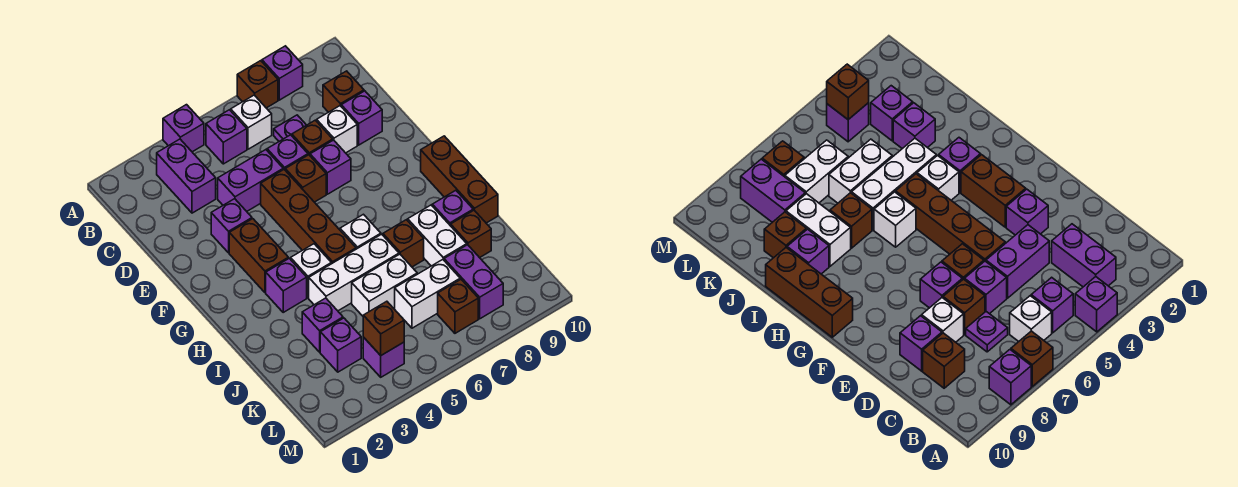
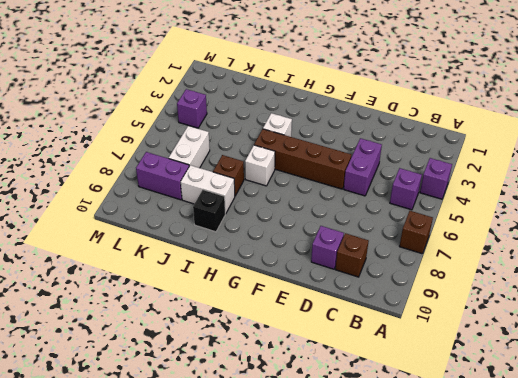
black 1x1 brick [193,190,225,232] -> purple 1x1 brick [432,190,473,226]
none -> purple 1x1 brick [262,46,303,100]
none -> purple 1x2 brick [157,139,216,213]
none -> white 1x1 brick [231,95,272,149]
none -> purple 1x1 plate [274,115,306,141]

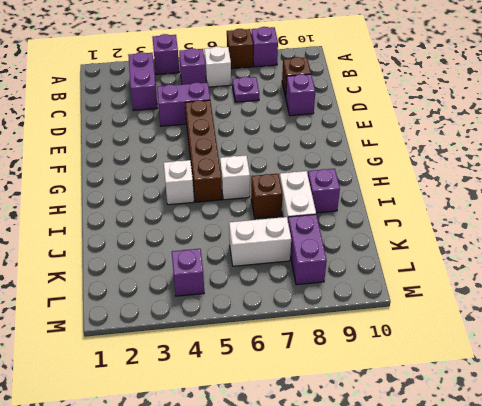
none -> purple 1x1 brick [267,135,308,170]
none -> brown 1x1 brick [292,120,333,155]
none -> white 1x1 brick [317,106,357,153]
none -> purple 1x1 brick [211,199,252,253]

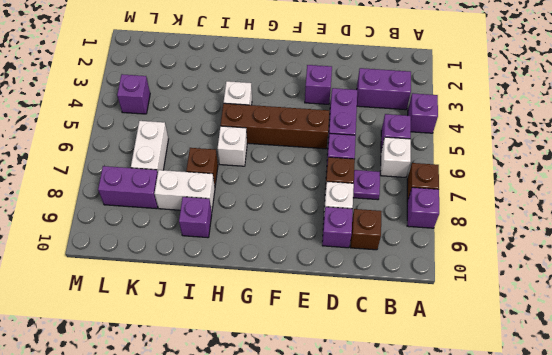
none -> brown 1x1 brick [285,155,326,202]
none -> purple 1x1 brick [310,140,351,194]
none -> brown 1x2 brick [229,219,288,293]
none -> brown 1x3 brick [421,136,498,223]

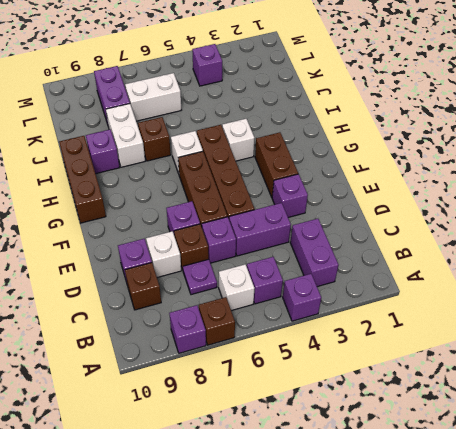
brown 1x3 brick [178,151,227,227] -> brown 1x1 brick [285,155,326,202]
none -> purple 1x1 brick [266,258,307,312]
none -> white 1x3 brick [309,234,399,311]
none -> purple 1x1 brick [302,298,343,352]
none -> white 1x2 brick [352,254,417,316]

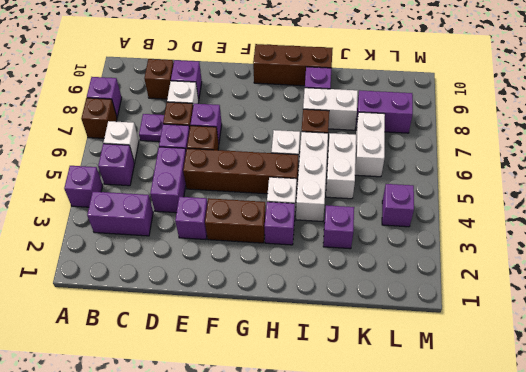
none -> brown 1x1 brick [451,210,491,258]
none -> purple 1x1 brick [320,318,361,372]
none -> brown 1x1 brick [438,279,478,333]
none -> brown 1x1 brick [363,301,404,355]

